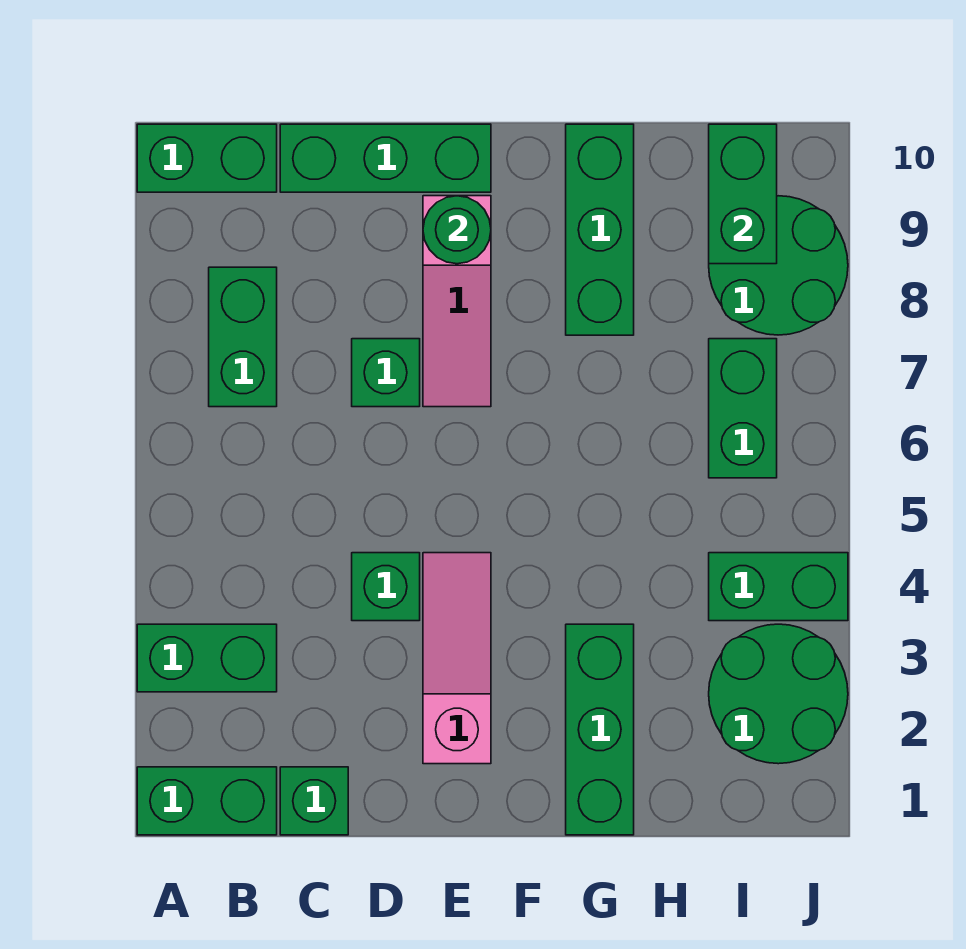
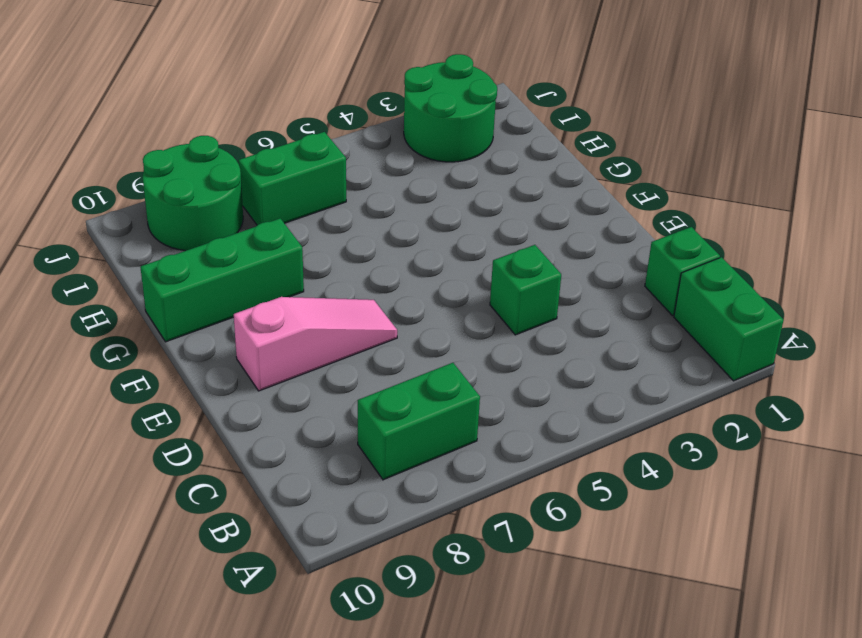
none -> green 1x2 brick [137,624,277,692]
none -> green 1x2 brick [137,124,277,192]
none -> green 1x3 brick [280,124,491,192]

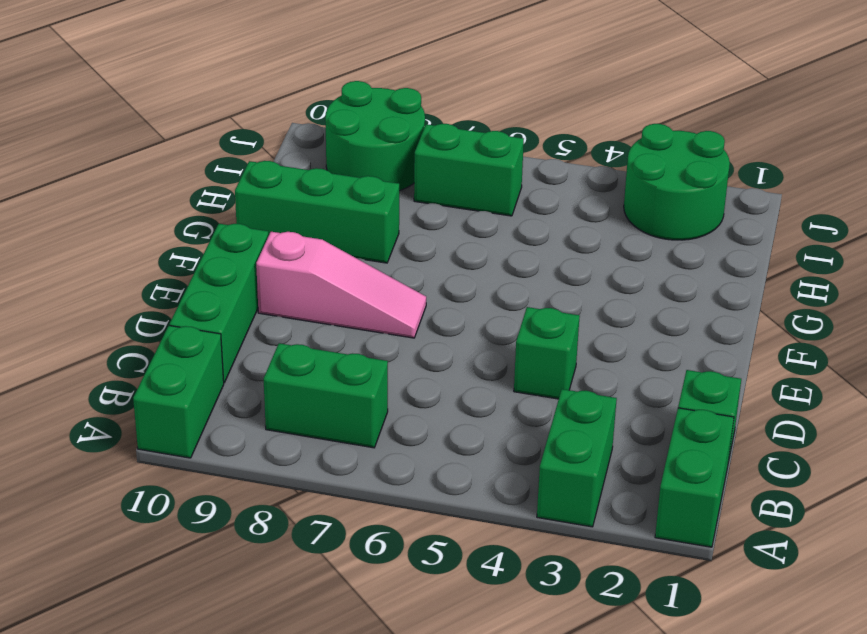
none -> green 1x1 brick [352,339,420,407]
none -> pink 1x3 slope [423,553,491,764]
none -> green 1x3 brick [566,624,634,835]

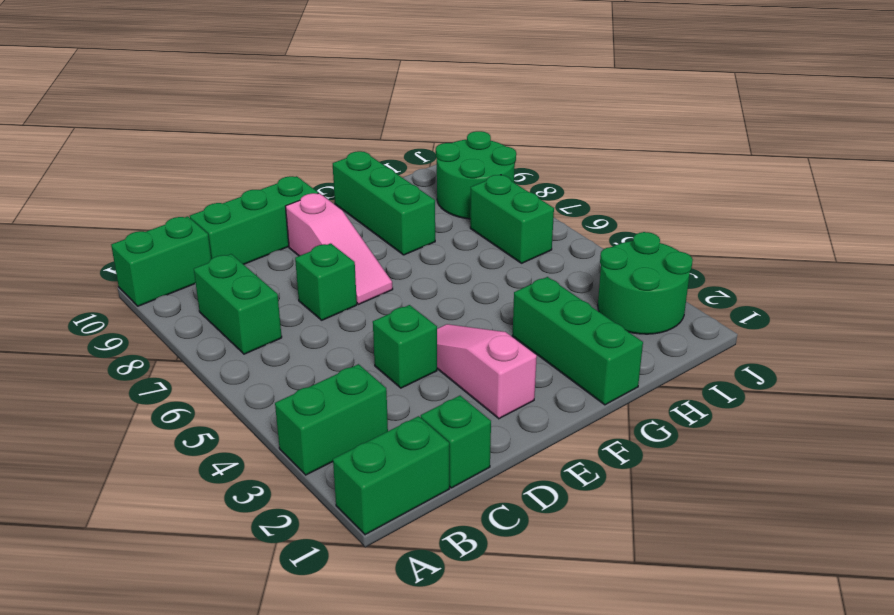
none -> green 1x2 brick [709,553,848,621]
none -> green 1x1 round brick [423,196,491,264]
none -> green 1x2 brick [709,124,777,264]

